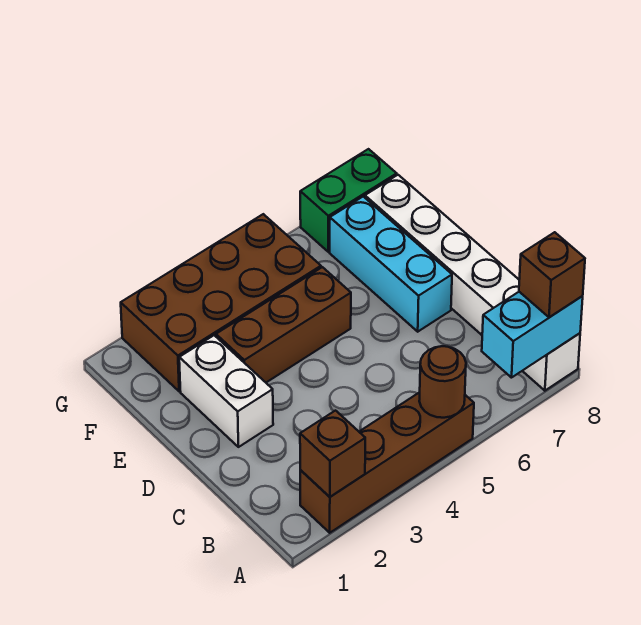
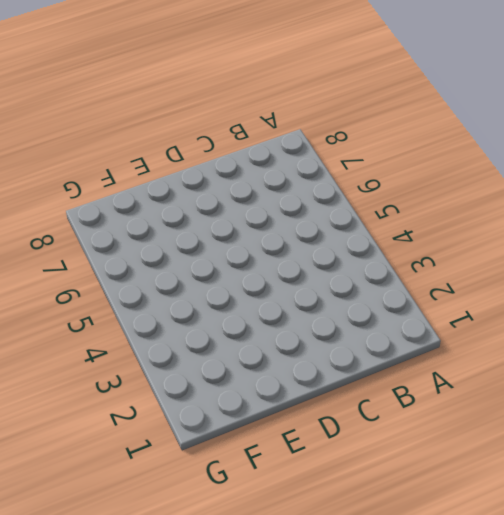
none -> brown 1x4 brick [300,392,474,533]
none -> white 1x6 brick [365,175,580,391]

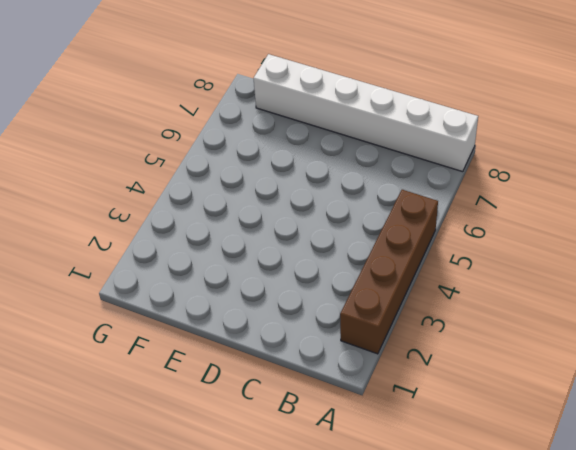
none -> white 1x2 brick [179,335,273,447]
none -> cyan 1x3 brick [330,196,452,332]

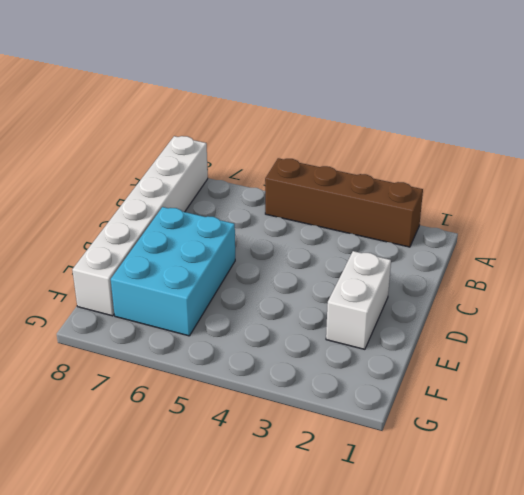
cyan 2x3 brick [111,207,235,336] -> cyan 1x3 brick [330,196,452,332]
none -> brown 1x3 brick [216,267,351,382]
none -> brown 2x4 brick [121,214,321,391]

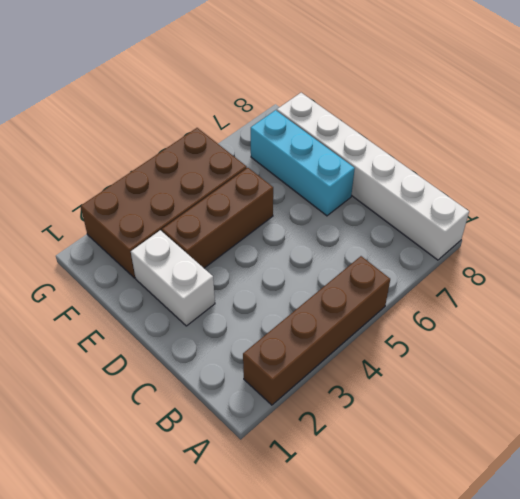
none -> green 1x2 brick [300,149,397,252]
none -> brown 1x1 brick [300,411,365,497]

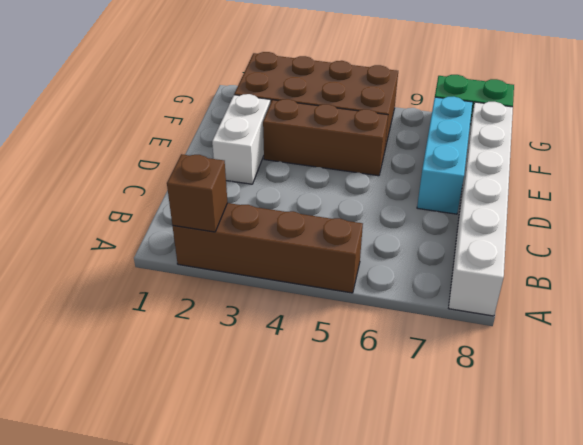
none -> brown 1x1 round brick [419,346,466,418]
none -> cyan 1x2 brick [482,292,583,378]

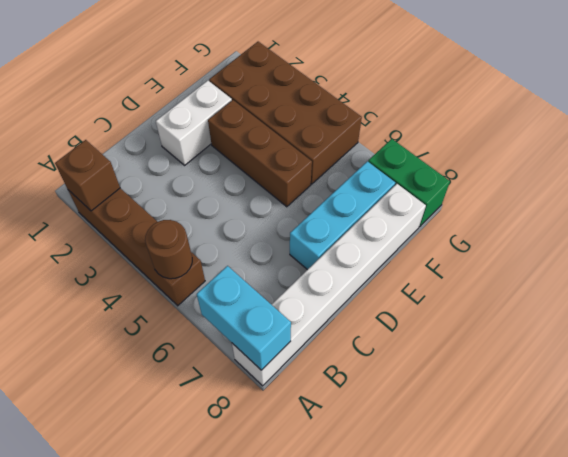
none -> brown 1x1 brick [519,232,585,317]

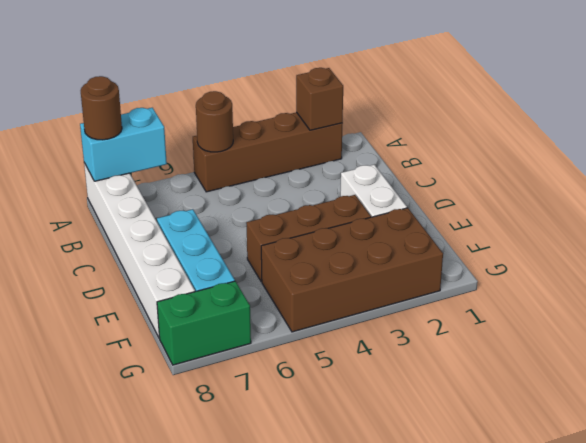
brown 1x1 round brick [81,76,122,140] -> brown 1x1 brick [519,232,585,317]

